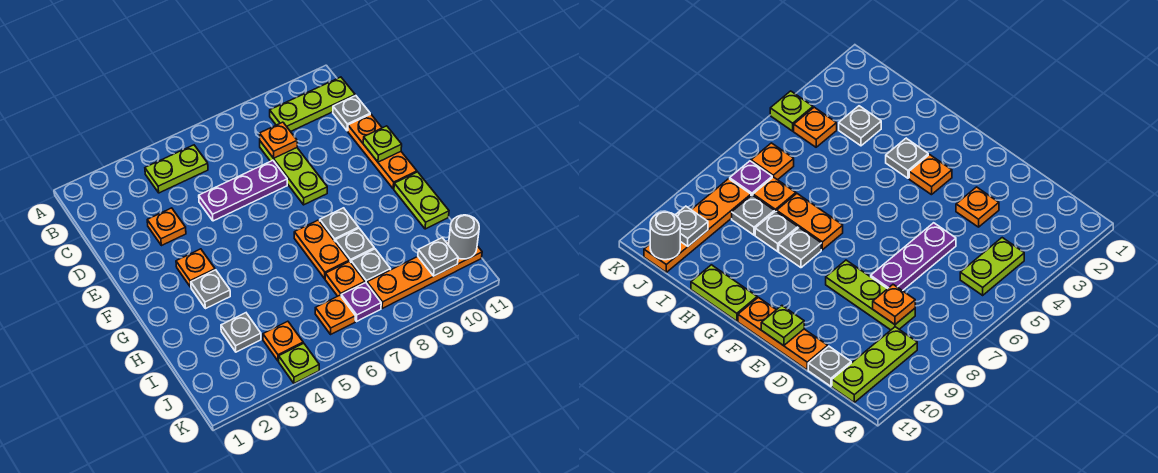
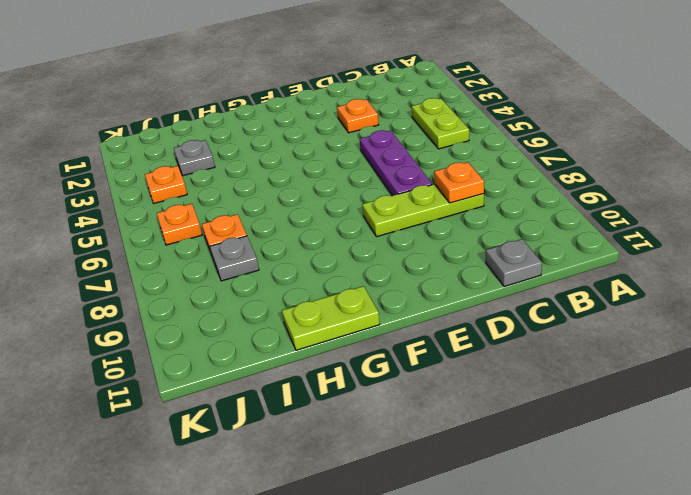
none -> lime 1x3 plate [270,77,355,132]
none -> orange 1x3 plate [348,114,417,189]
none -> orange 1x1 plate [176,249,215,287]

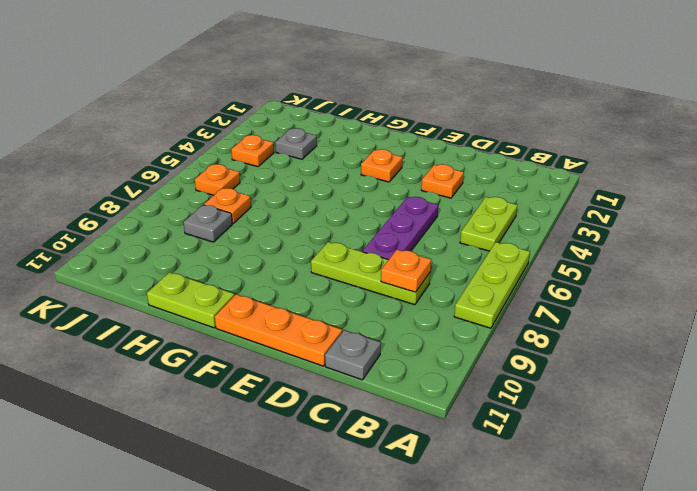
lime 1x3 plate [454,242,530,328] -> lime 1x3 plate moved to [270,77,355,132]
none -> grey 1x1 plate [191,270,230,309]
none -> orange 1x2 plate [294,220,349,279]
none -> grey 1x1 plate [320,208,359,241]

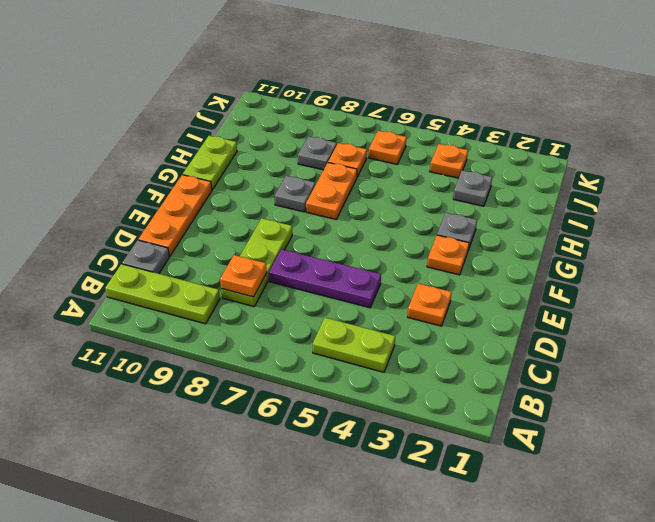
none -> grey 1x1 plate [335,228,374,262]
none -> purple 1x1 plate [341,283,381,322]
none -> orange 1x4 plate [367,241,482,309]

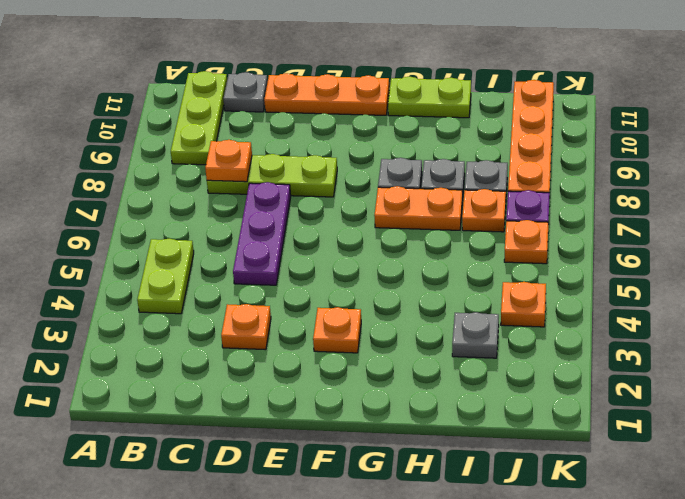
none -> grey 1x1 plate [191,270,230,309]
none -> lime 1x1 plate [279,343,319,383]
none -> lime 1x1 plate [363,126,402,162]

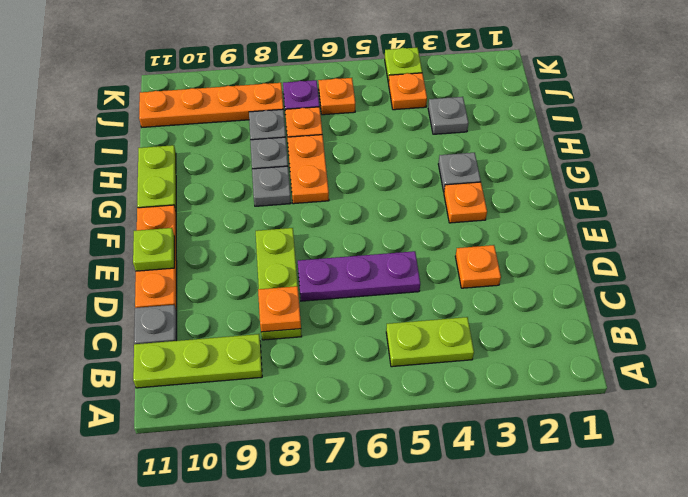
none -> grey 1x1 plate [418,238,458,276]
none -> grey 1x1 round brick [449,215,479,259]

